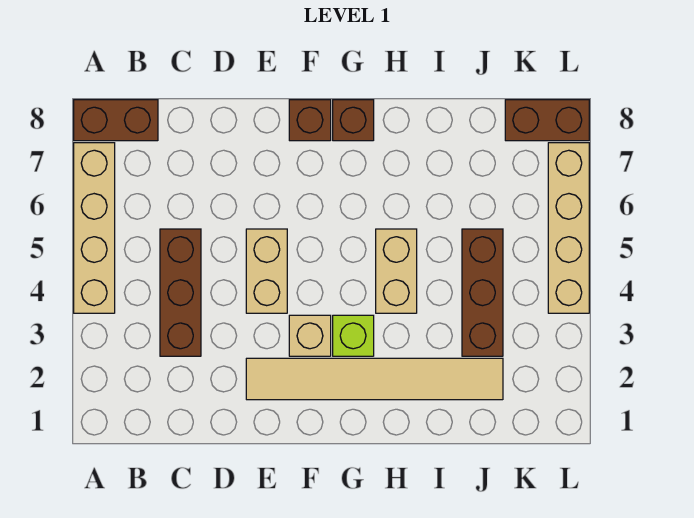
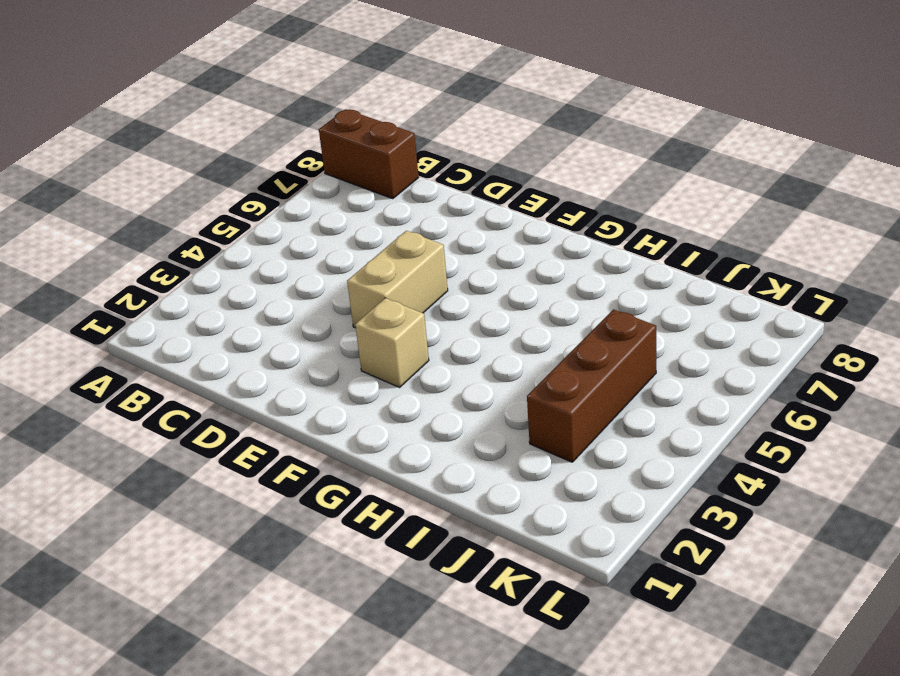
none -> tan 1x4 brick [74,143,115,313]
none -> brown 1x3 brick [160,229,201,356]
none -> tan 1x6 tile [246,358,503,400]

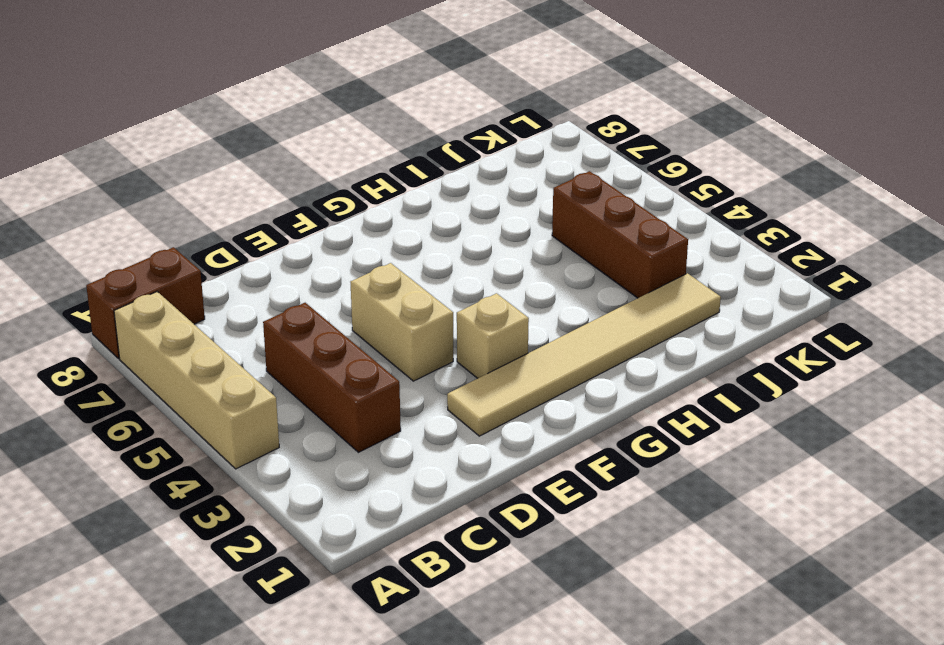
none -> brown 1x1 brick [289,100,331,141]
none -> lime 1x1 brick [333,315,374,356]
none -> brown 1x1 brick [333,100,374,141]

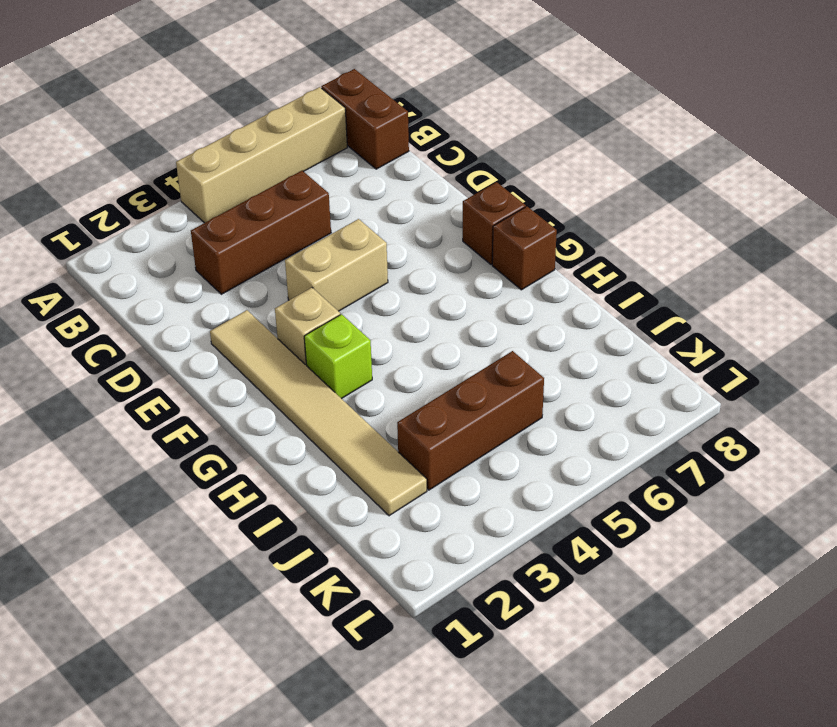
none -> tan 1x2 brick [376,229,417,313]
none -> brown 1x2 brick [505,100,589,141]
none -> tan 1x4 brick [548,143,589,313]

